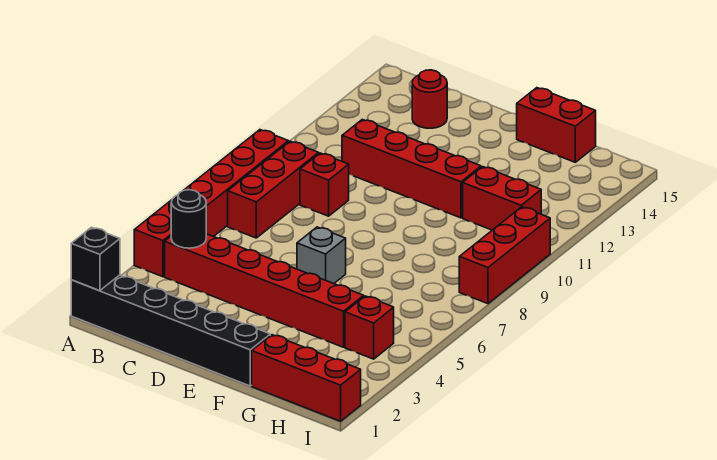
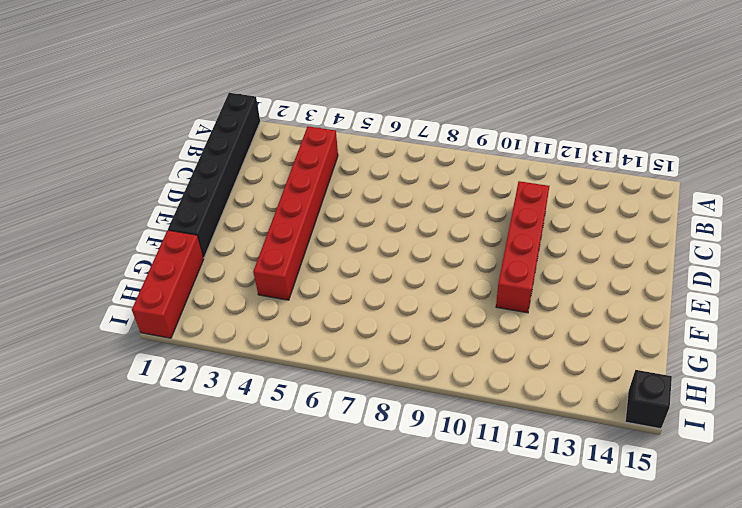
black 1x1 brick [625,370,672,429] -> black 1x1 brick moved to [71,227,120,291]
none -> red 1x6 brick [134,130,289,277]
none -> red 1x3 brick [228,141,319,238]
none -> red 1x1 brick [300,153,349,216]

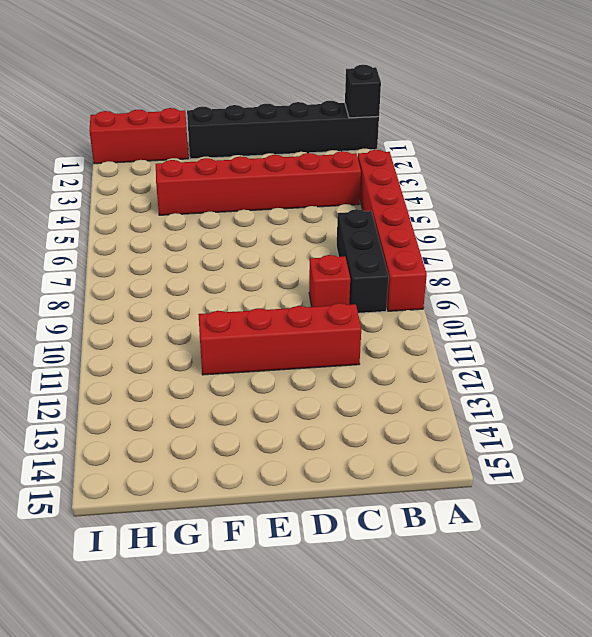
black 1x3 brick [337,209,389,313] -> red 1x3 brick [228,141,319,238]
none -> red 1x1 round brick [412,70,447,128]
none -> grey 1x1 brick [297,227,346,284]
none -> red 1x2 brick [517,88,596,162]

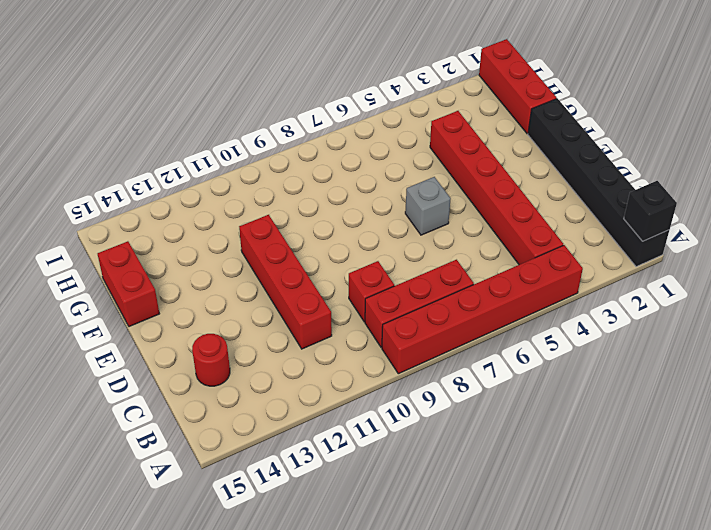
none -> red 1x2 brick [463,167,541,230]
none -> red 1x1 brick [345,296,394,359]
none -> red 1x3 brick [459,207,550,304]

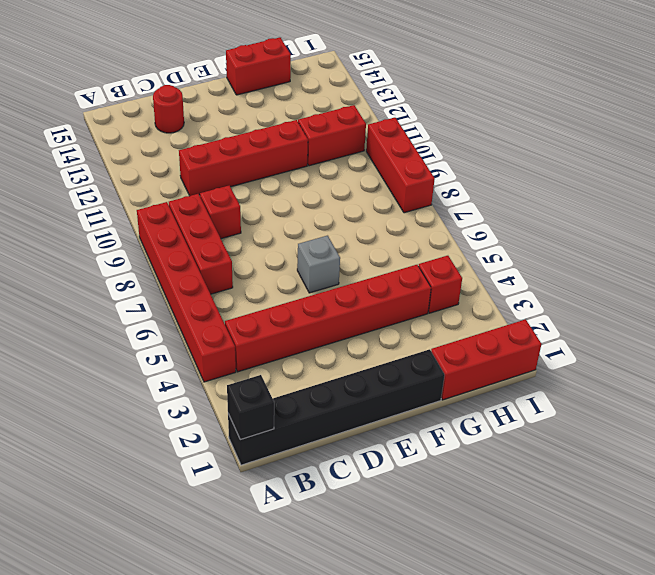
none -> black 1x1 round brick [171,190,206,248]

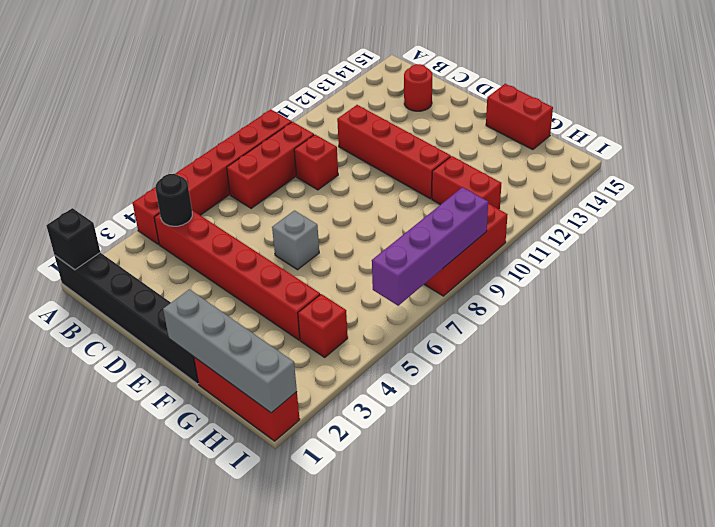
grey 1x4 brick [163,289,297,413] -> none
purple 1x4 brick [372,187,488,306] -> none

